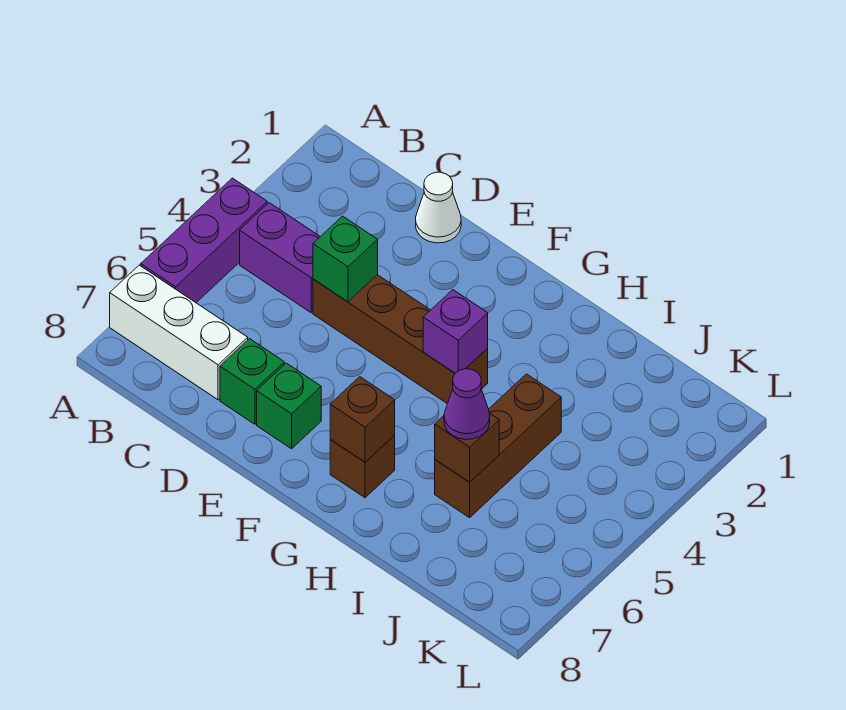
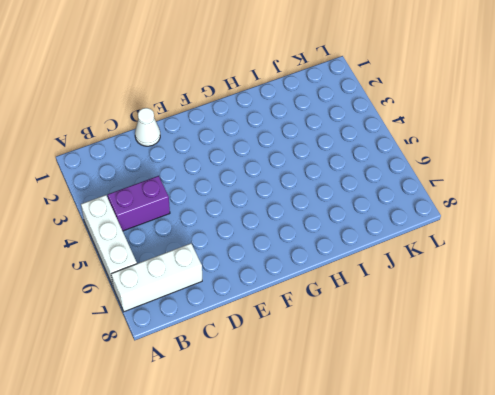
white 1x3 brick [81,195,137,286] -> purple 1x3 brick [141,178,267,303]
none -> brown 1x4 brick [313,275,488,404]
none -> green 1x1 brick [220,339,284,424]
none -> green 1x1 brick [257,363,321,449]

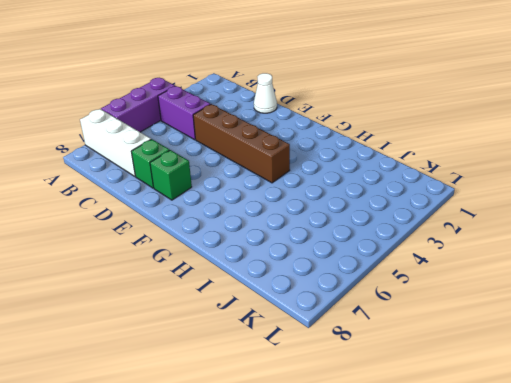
none -> brown 1x1 brick [330,435,395,498]
none -> brown 1x3 brick [435,374,561,518]
none -> green 1x1 brick [313,216,378,302]

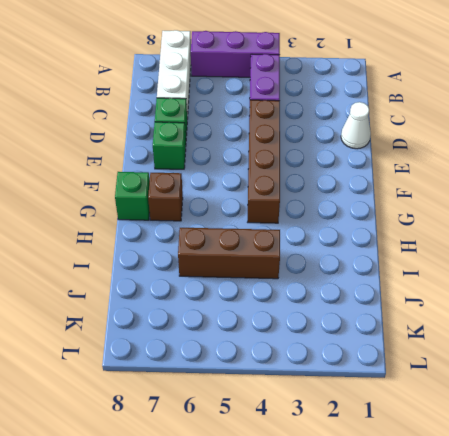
green 1x1 brick [115,172,150,220] -> green 1x1 brick moved to [313,216,378,302]
none -> purple 1x1 brick [423,290,488,373]
none -> brown 1x1 brick [330,377,395,462]
none -> brown 1x1 brick [435,413,499,482]

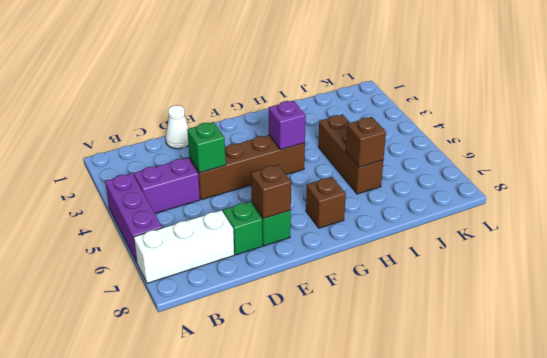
brown 1x1 brick [251,165,291,218] -> brown 1x1 brick moved to [330,377,395,462]
none -> purple 1x1 cone [444,369,490,440]

